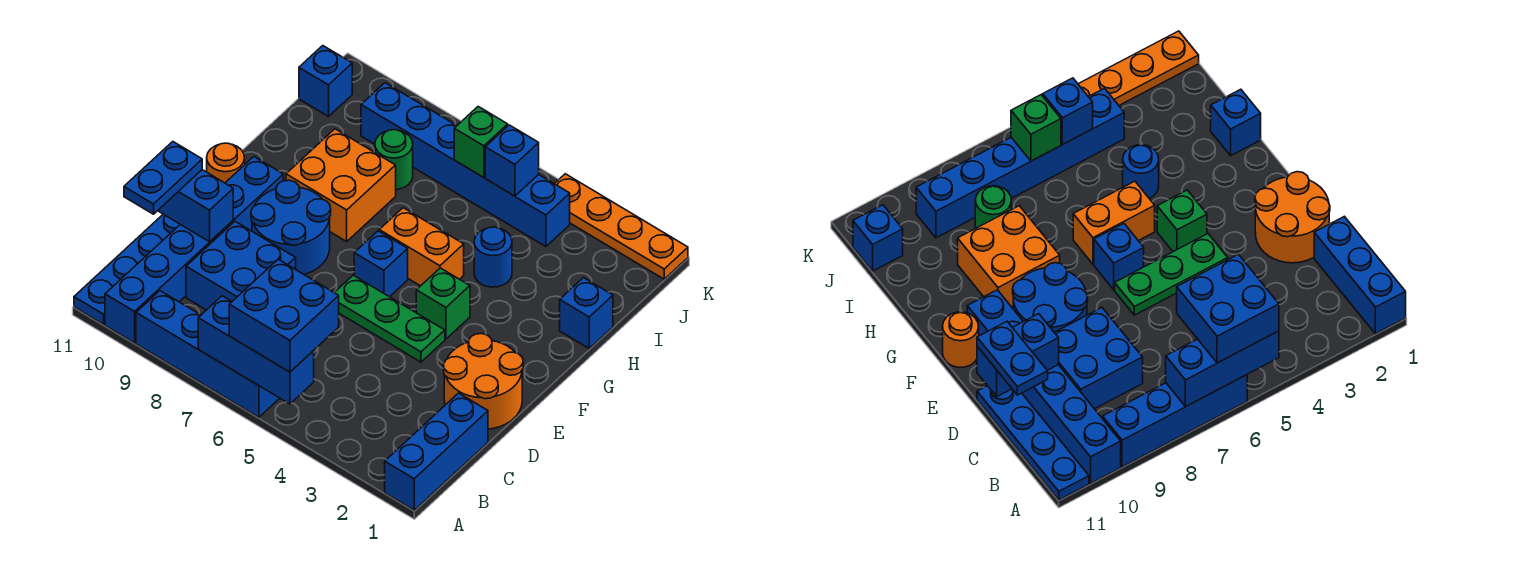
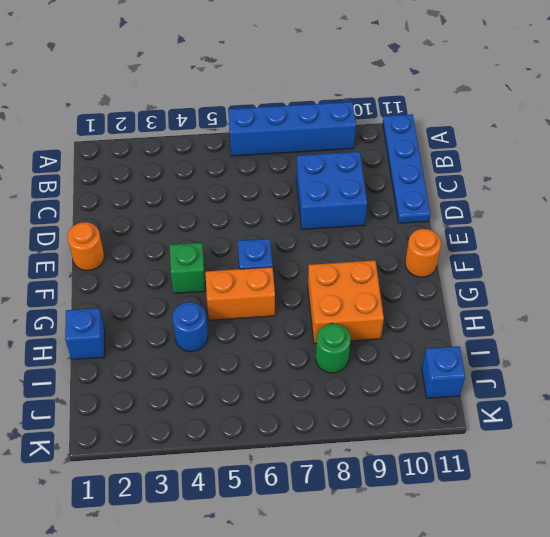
orange 1x1 round brick [67,222,104,271] -> orange 2x2 round brick [443,334,523,429]
none -> blue 1x3 brick [385,393,488,510]
none -> blue 1x6 brick [105,157,283,343]
none -> green 1x3 plate [334,275,445,362]

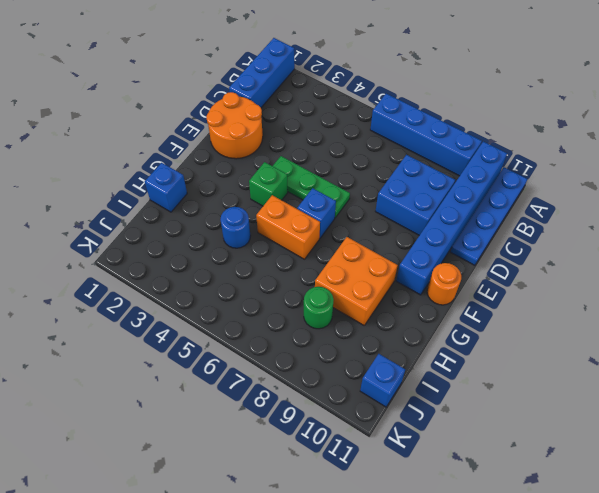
none -> blue 2x2 round brick [251,180,331,274]
none -> blue 1x6 brick [361,83,570,246]
none -> orange 1x4 plate [555,174,688,279]

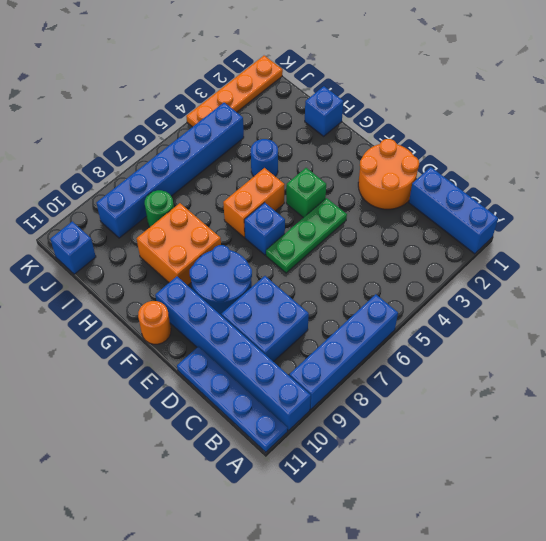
none -> blue 1x3 brick [198,296,314,404]
none -> blue 1x2 brick [158,170,233,242]
none -> blue 1x1 brick [485,125,539,196]

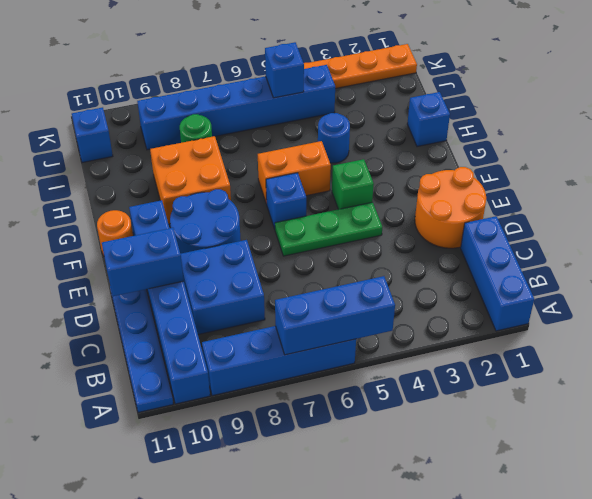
none -> green 1x1 brick [454,107,508,178]
none -> blue 2x2 brick [229,259,339,372]
none -> blue 1x2 plate [124,142,202,214]

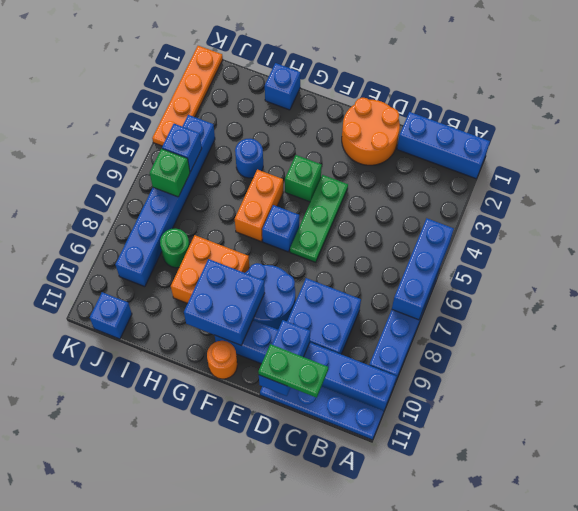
green 1x2 plate [258,344,328,398] -> blue 1x2 plate [124,142,202,214]
blue 2x2 brick [184,259,265,345] -> blue 2x2 brick moved to [229,259,339,372]

